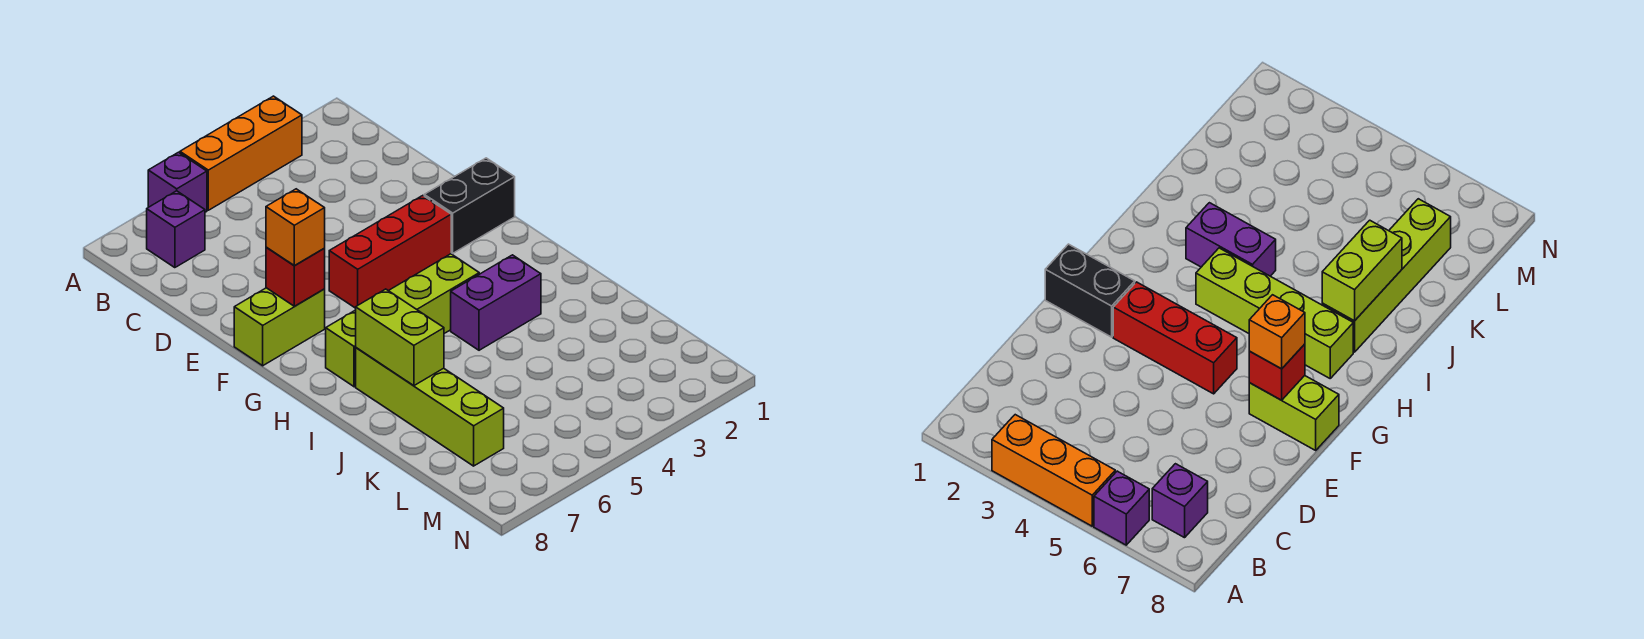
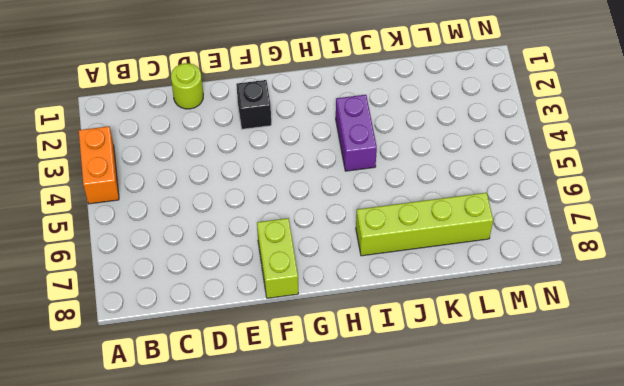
orange 1x2 brick [79,126,119,204] -> orange 1x3 brick [180,96,302,210]
lime 1x1 round brick [171,63,203,109] -> none
black 1x1 brick [236,80,271,129] -> black 1x2 brick [424,158,515,253]
none -> purple 1x1 brick [148,152,207,212]
none -> purple 1x1 brick [147,191,205,268]
none -> red 1x3 brick [329,196,451,308]

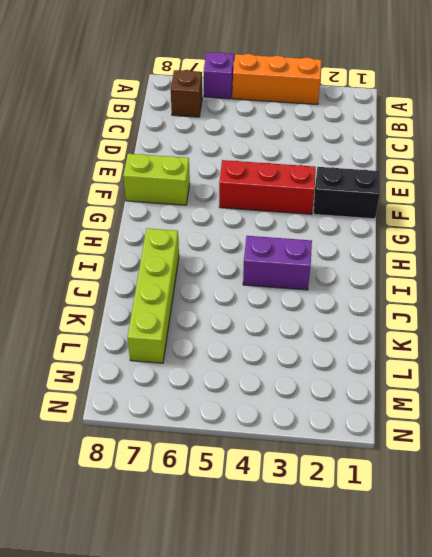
brown 1x1 brick [171,70,202,117] -> purple 1x1 brick [147,191,205,268]
none -> lime 1x4 brick [326,254,479,387]
none -> red 1x1 brick [266,247,325,306]
none -> lime 1x2 brick [356,289,444,386]

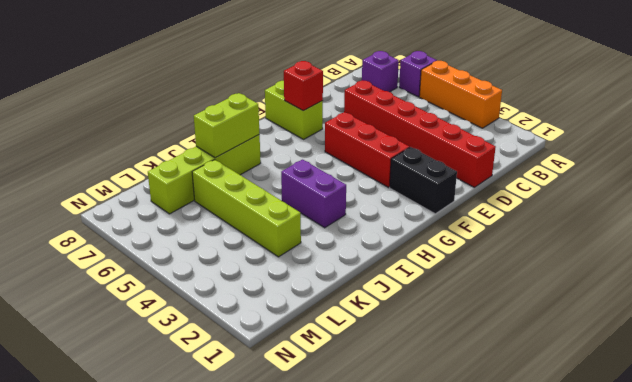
red 1x6 brick [344,81,496,187] -> none
lime 1x4 brick [192,160,301,257] -> lime 1x4 brick moved to [326,254,479,387]
none -> orange 1x1 brick [266,189,325,266]

